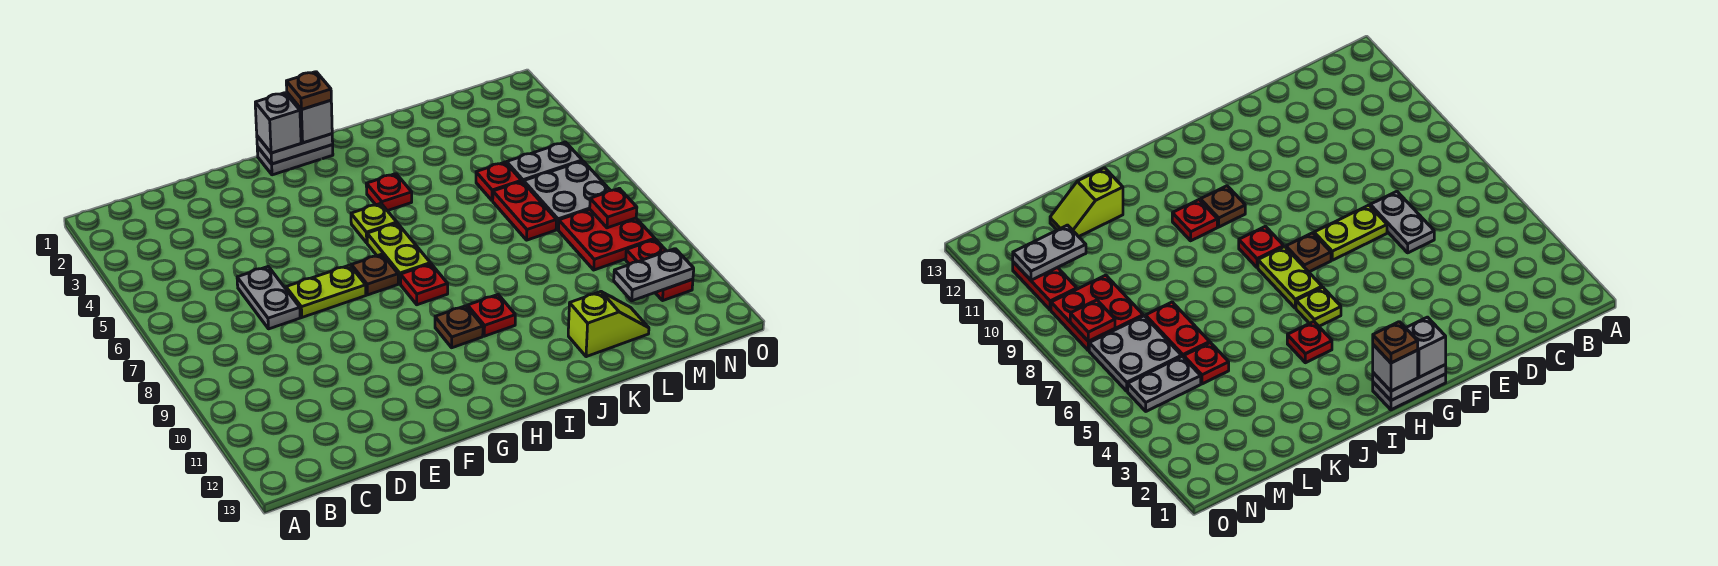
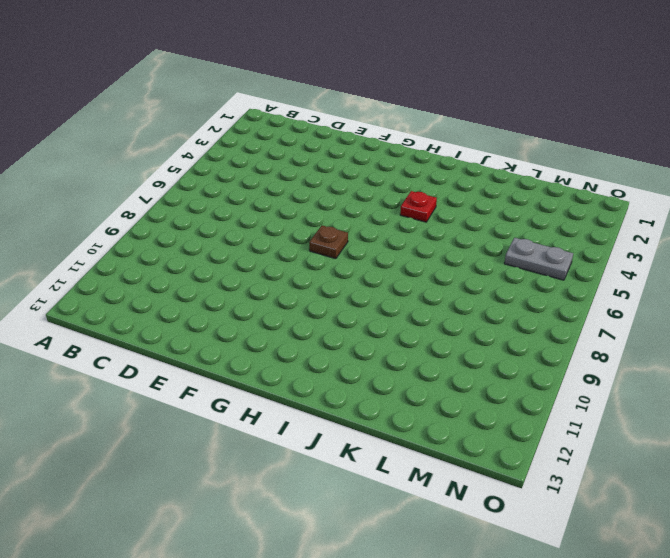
none -> grey 1x2 plate [237,267,300,329]
none -> lime 1x2 plate [286,265,366,317]
none -> grey 1x2 plate [257,145,333,175]

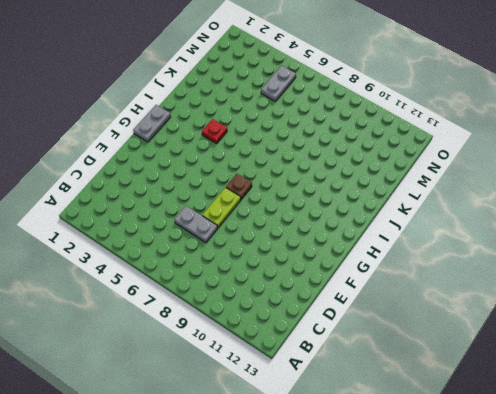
none -> lime 1x1 plate [351,203,397,243]
none -> lime 1x2 plate [367,223,430,284]
none -> red 1x1 plate [401,264,448,305]

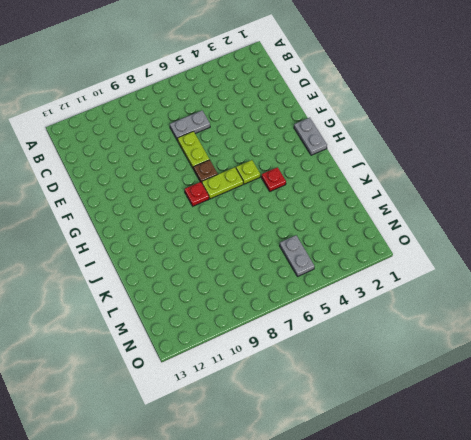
none -> brown 1x1 plate [435,306,483,348]
none -> red 1x1 plate [468,295,515,336]
none -> lime 1x2 slope [568,292,649,357]

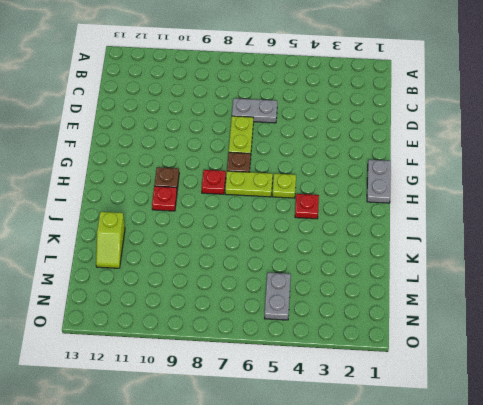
none -> red 1x1 plate [476,162,521,201]
none -> red 1x2 plate [493,181,556,240]
none -> grey 2x2 plate [524,161,610,229]

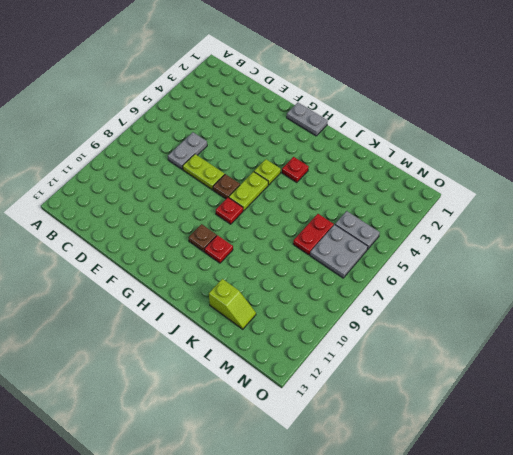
none -> red 1x1 plate [476,162,521,201]
none -> red 2x2 plate [558,209,655,270]
none -> red 1x2 plate [626,239,693,300]

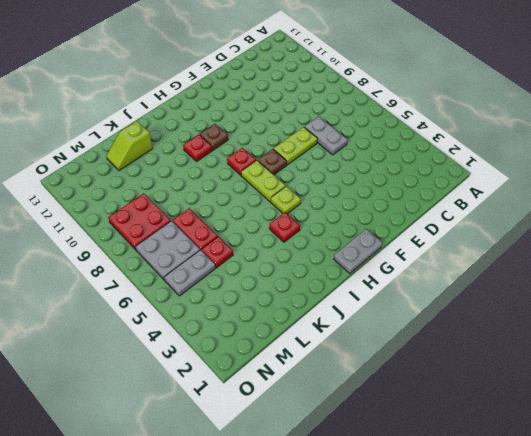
none -> red 1x2 plate [626,239,693,300]
none -> grey 1x2 plate [257,134,333,164]
none -> grey 1x2 plate [614,249,694,301]

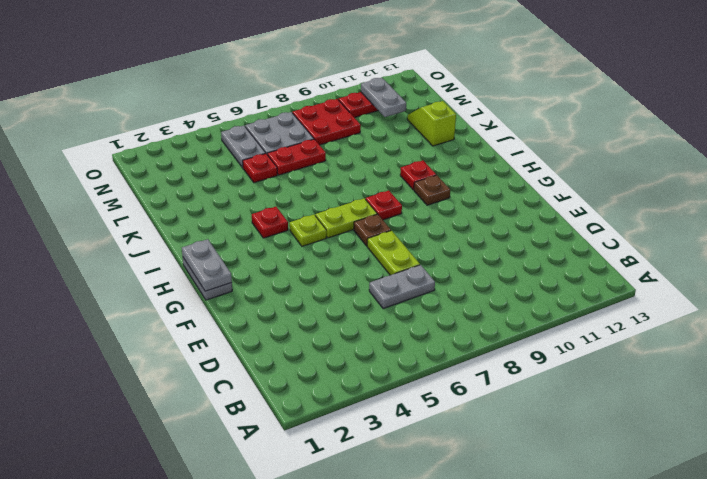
none -> red 1x1 plate [590,188,637,228]
none -> grey 1x1 brick [255,93,301,153]
none -> grey 1x1 brick [287,93,332,143]

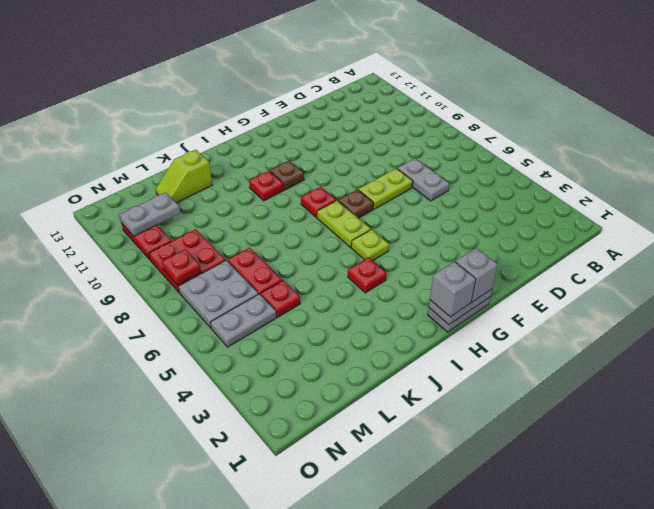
none -> brown 1x1 plate [286,72,331,109]

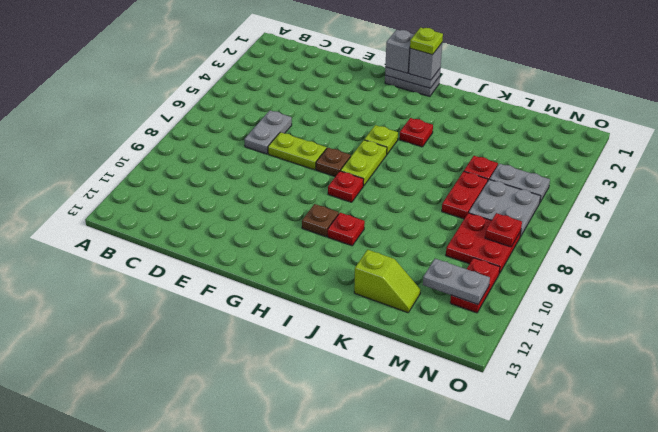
lime 1x1 plate [410,28,443,55] -> brown 1x1 plate [286,72,331,109]

